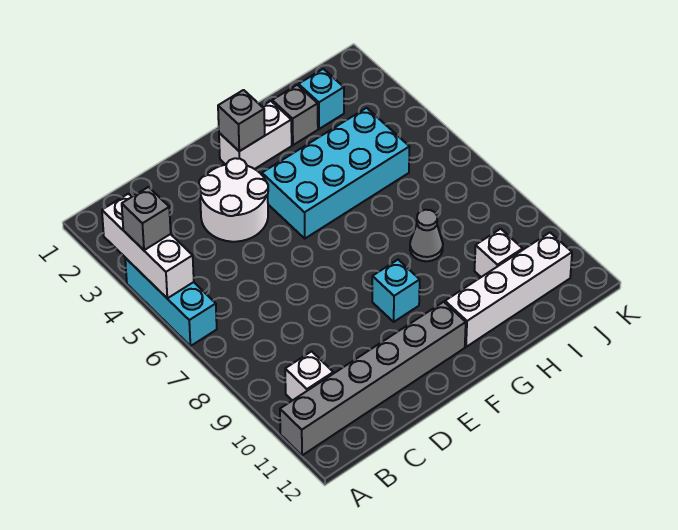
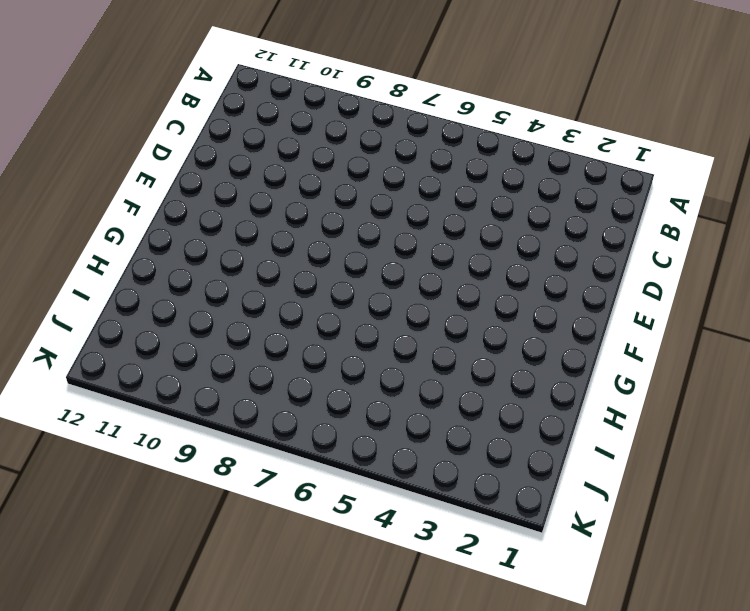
none -> cyan 1x3 brick [125,258,217,346]
none -> grey 1x6 brick [280,302,466,455]
none -> white 1x1 brick [285,351,333,400]

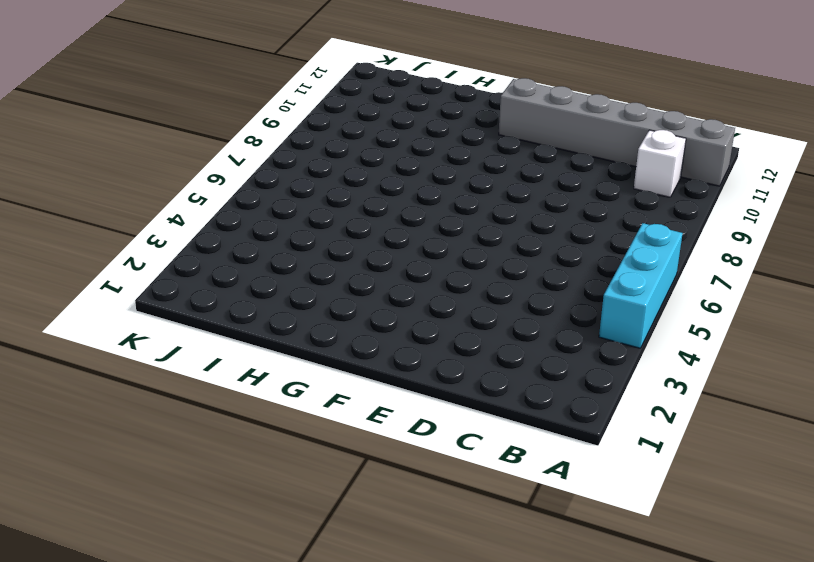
none -> white 2x2 round brick [199,158,268,242]
none -> white 1x2 brick [219,101,292,169]
none -> cyan 2x4 brick [262,108,409,238]

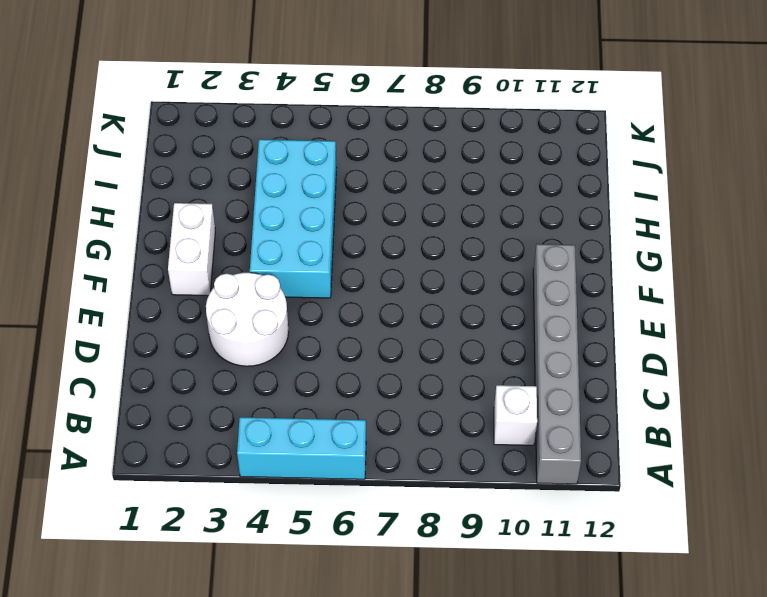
none -> cyan 1x1 brick [372,260,420,322]
none -> white 1x4 brick [445,233,572,347]
none -> grey 1x1 brick [272,85,318,145]

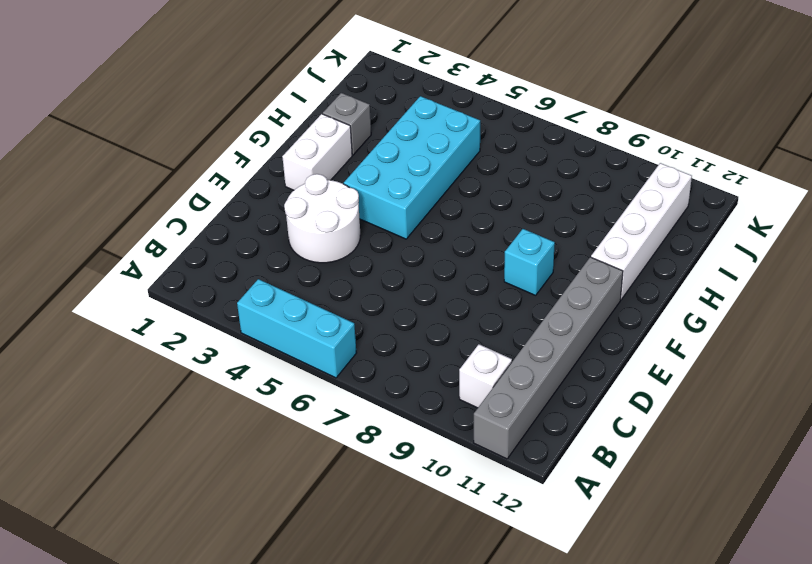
none -> grey 1x1 cone [410,210,443,261]
none -> cyan 1x1 brick [299,69,344,129]
none -> white 1x1 brick [475,229,523,277]

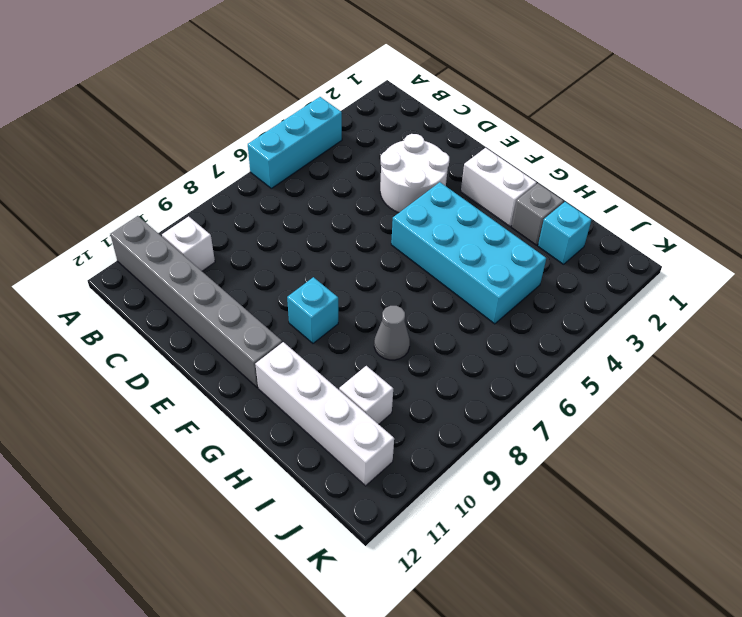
none -> white 1x3 brick [102,194,194,298]
none -> grey 1x1 brick [218,90,265,151]
none -> grey 1x1 brick [122,187,171,250]

